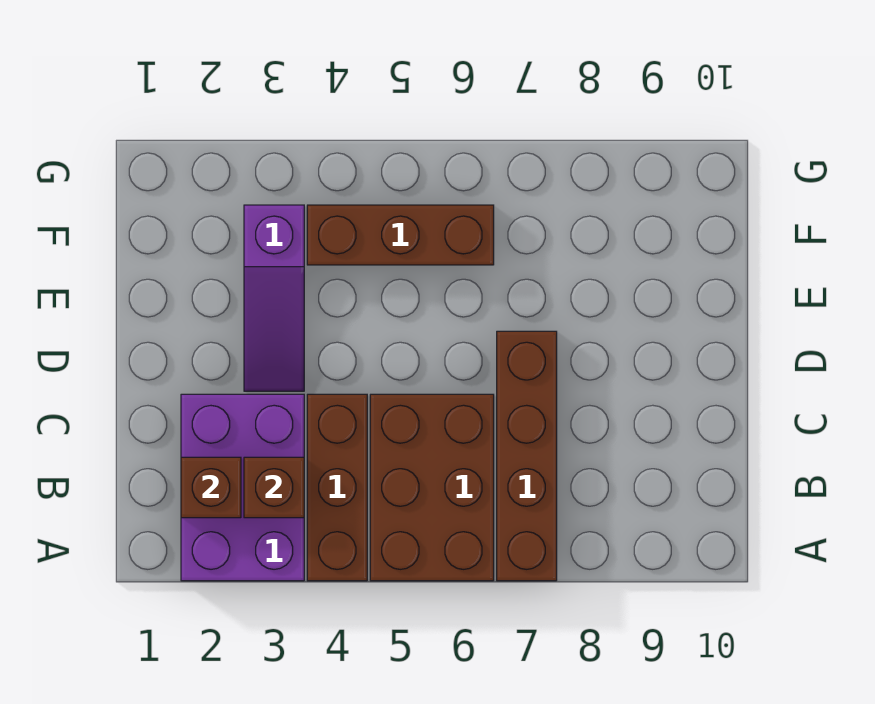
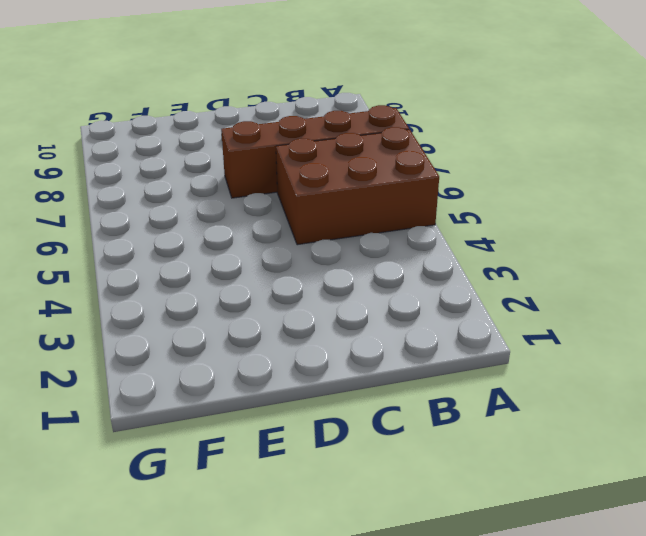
none -> purple 2x3 brick [181,394,304,581]
none -> brown 1x3 brick [307,394,367,581]

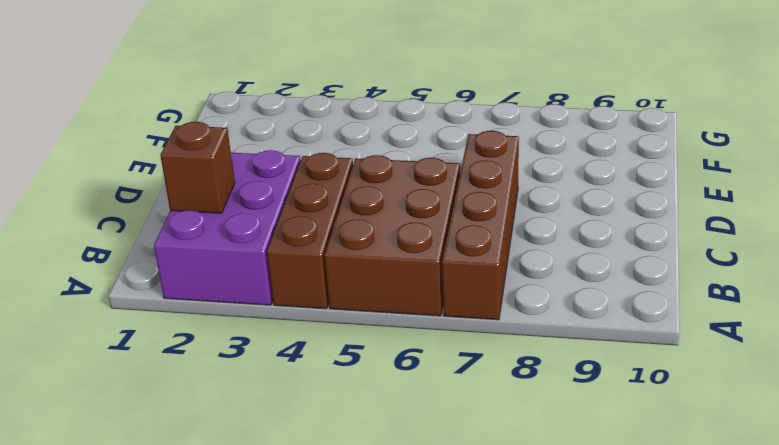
none -> purple 1x3 slope [244,205,304,391]
none -> brown 1x3 brick [307,205,494,265]

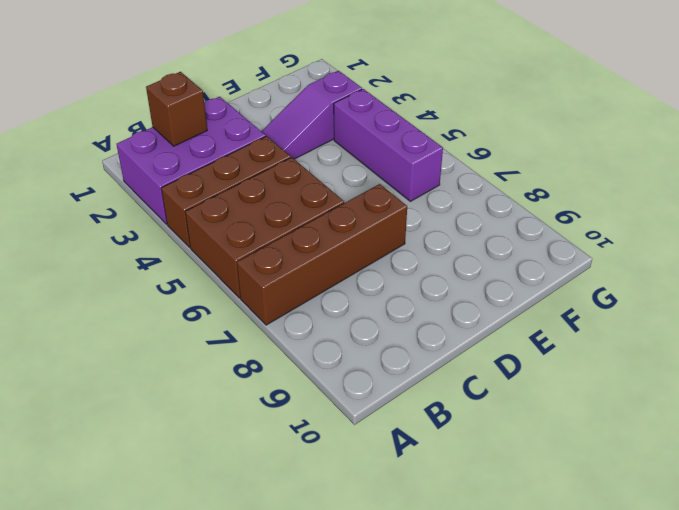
purple 1x3 brick [334,89,443,201] -> brown 1x3 brick [307,205,494,265]
none -> brown 1x1 brick [244,457,304,518]

